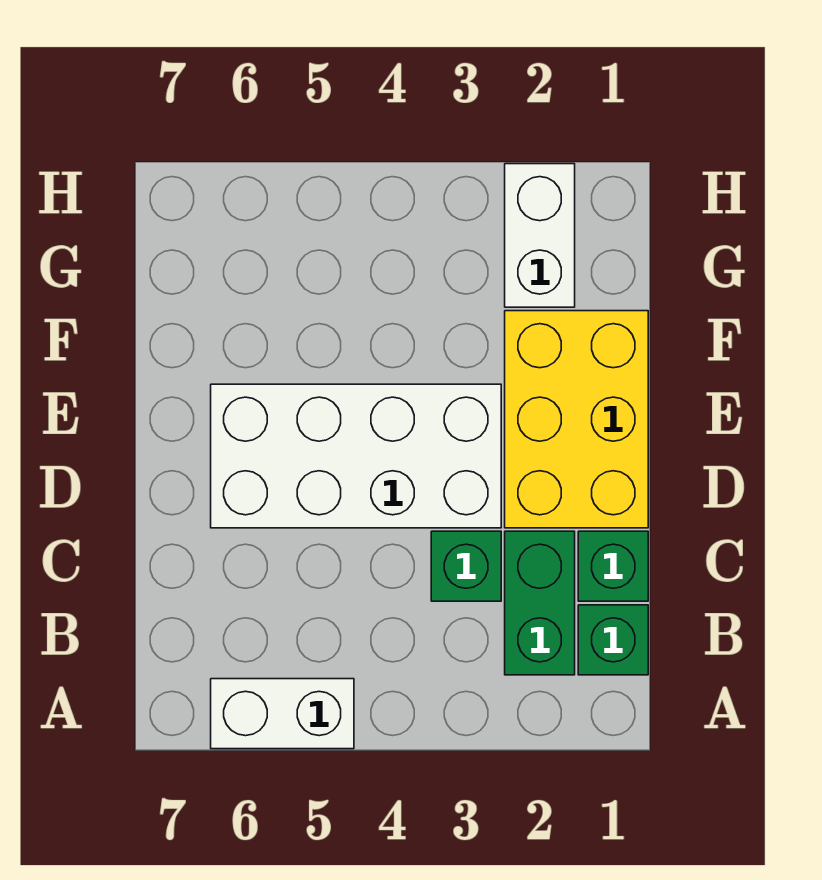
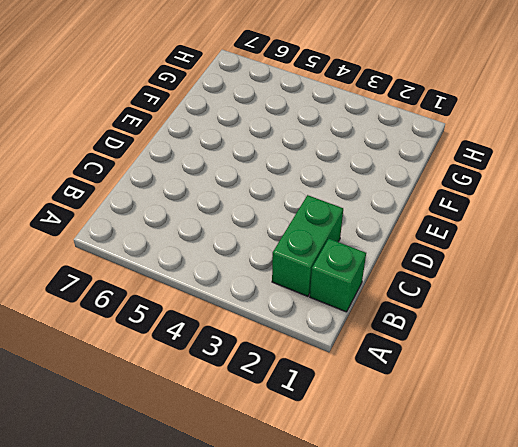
none -> white 1x2 brick [211,679,354,749]
none -> green 1x1 brick [578,531,648,601]

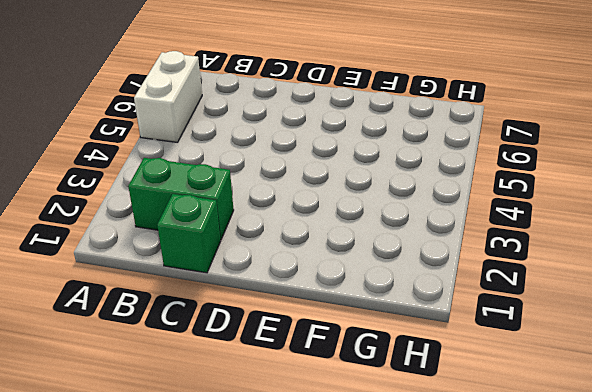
none -> green 1x1 brick [578,605,648,675]
none -> green 1x1 brick [431,531,501,601]

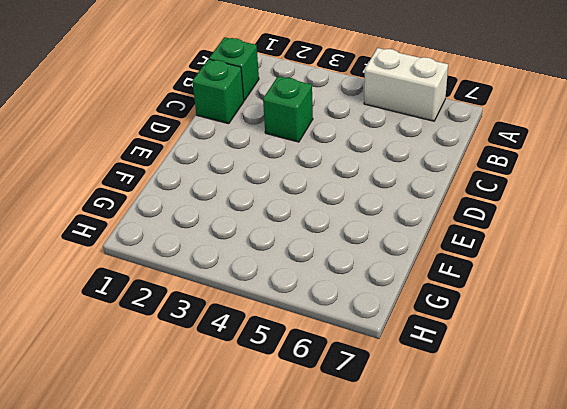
none -> green 1x2 brick [505,531,575,675]
none -> yellow 2x3 brick [505,311,648,528]

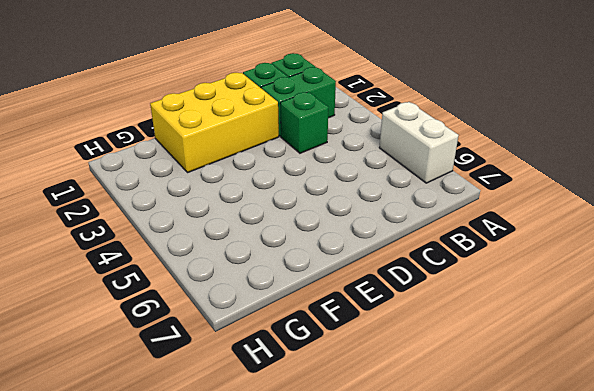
none -> white 2x4 brick [211,384,501,528]
none -> white 1x2 brick [505,164,575,307]

